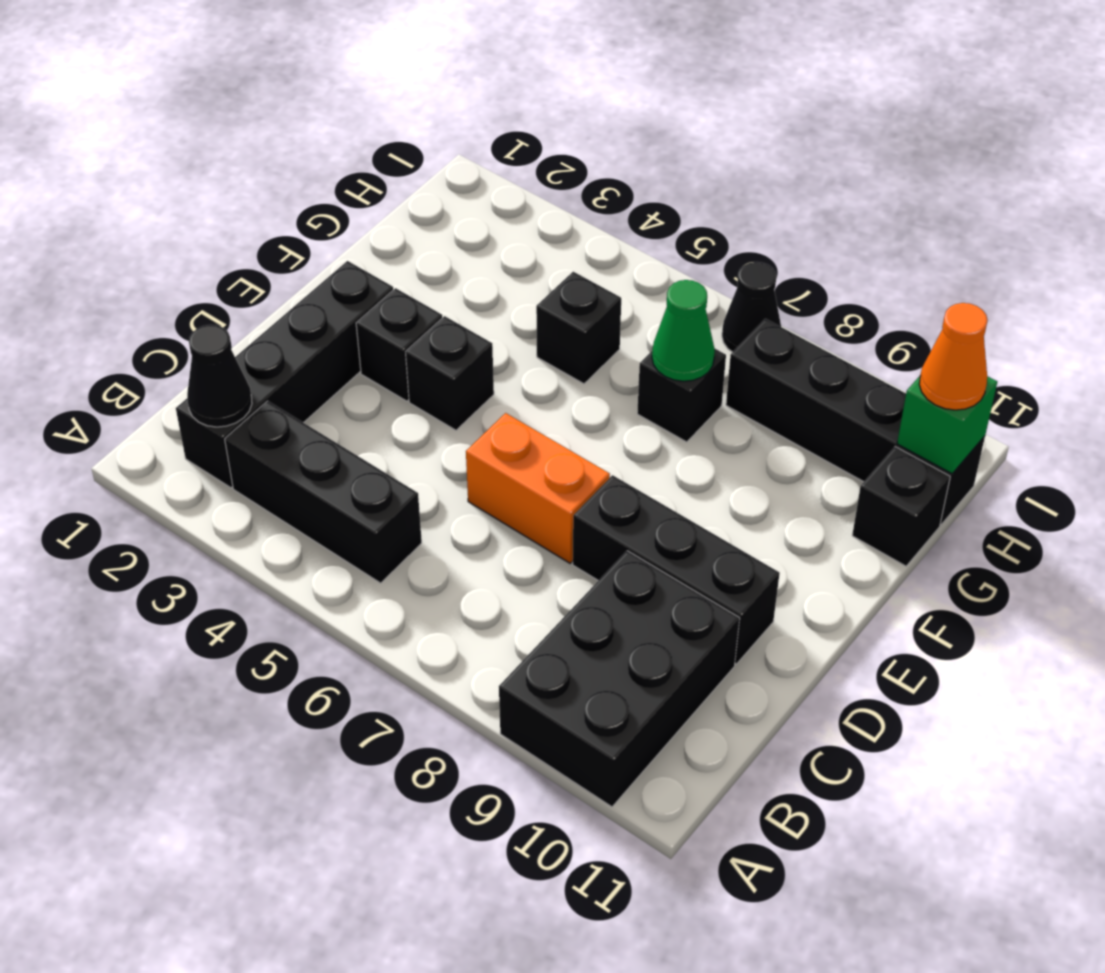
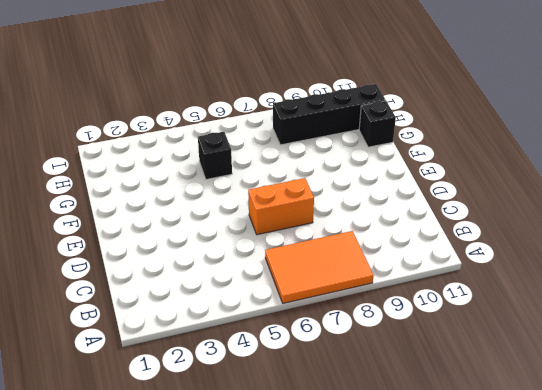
orange 2x3 tile [265,231,374,303] -> none
none -> black 2x3 brick [499,551,740,807]
none -> black 1x4 brick [176,261,393,488]
none -> black 1x3 brick [225,401,422,583]

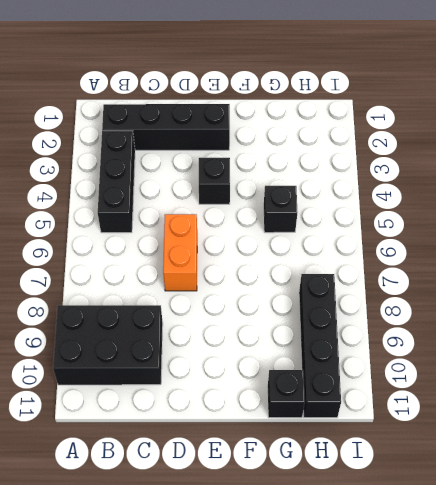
none -> black 1x3 brick [573,475,780,664]
none -> black 1x1 brick [356,288,442,401]
none -> black 1x1 brick [637,349,726,442]

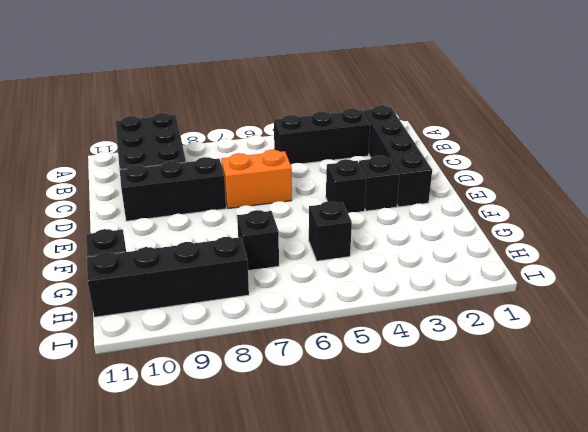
none -> black 1x1 cone [722,262,781,352]
none -> black 1x1 cone [187,325,252,427]
none -> green 1x1 cone [652,280,715,381]

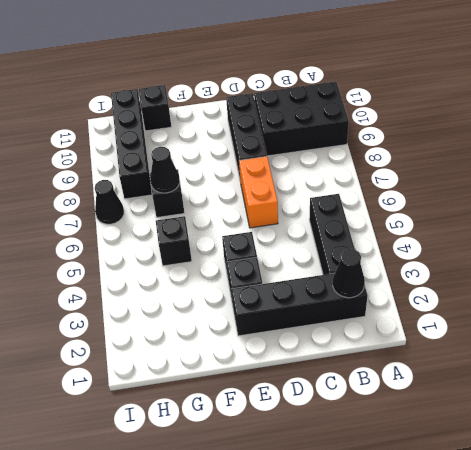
black 1x1 cone [150,147,180,193] -> green 1x1 cone [652,280,715,381]
none -> green 1x1 brick [897,376,997,474]
none -> orange 1x1 cone [919,303,988,410]

